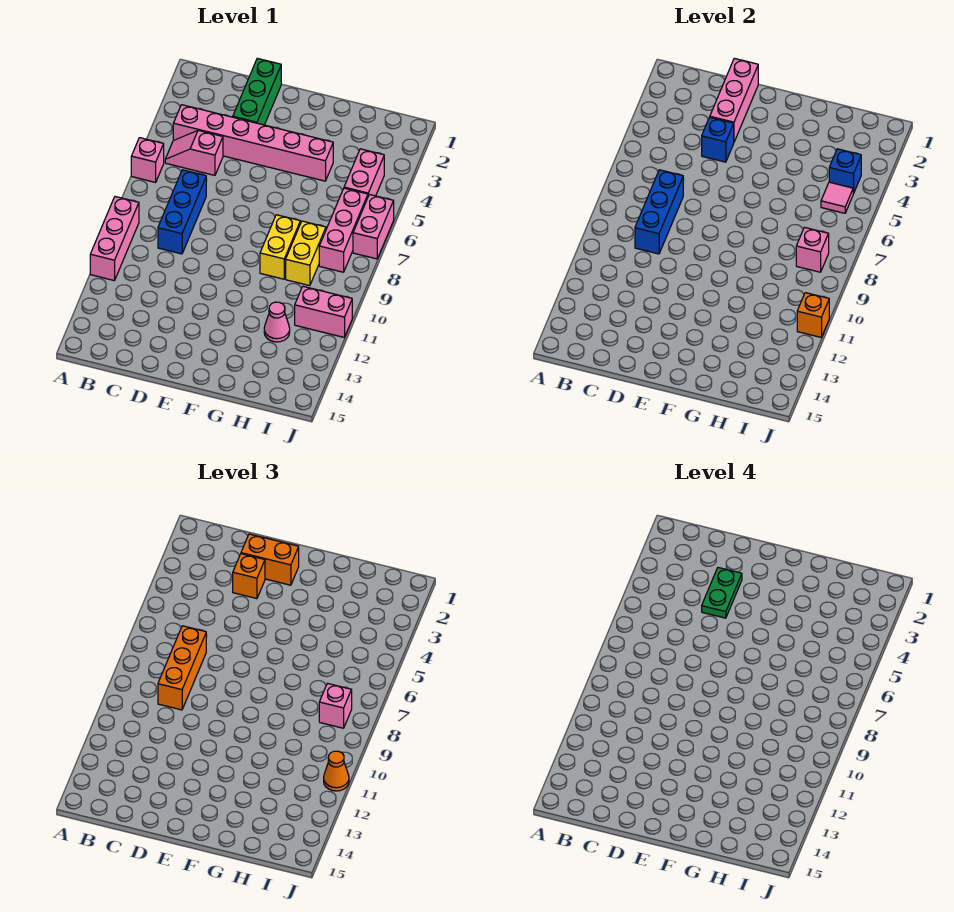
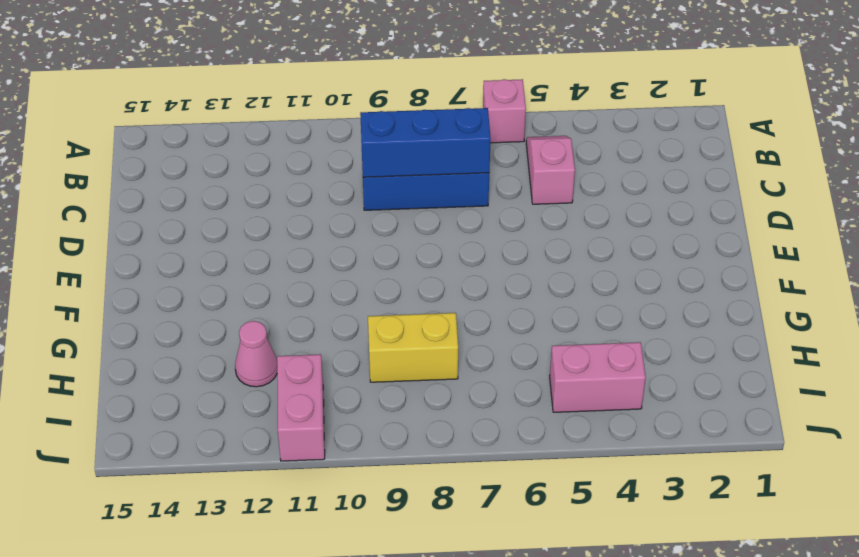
none -> pink 1x3 brick [90,197,139,281]
none -> pink 1x6 brick [173,105,333,181]
none -> green 1x3 brick [233,58,281,125]

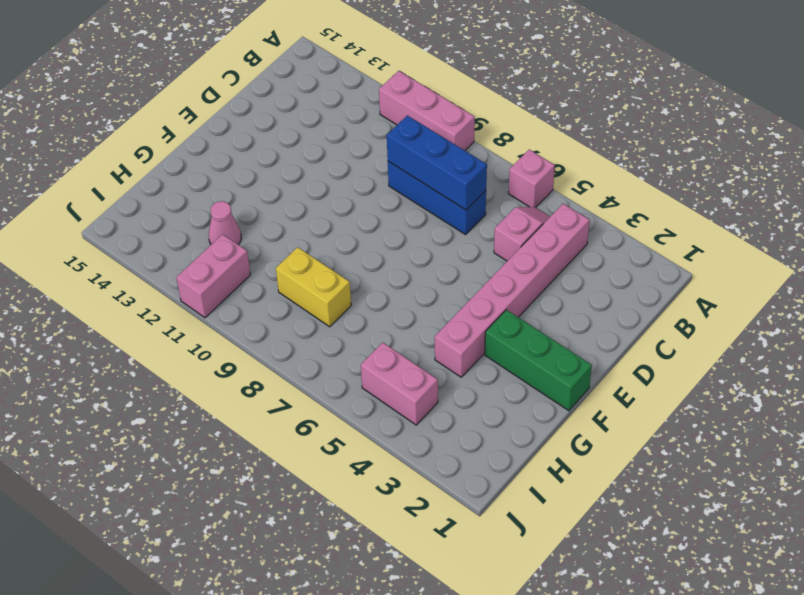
green 1x3 brick [485,310,592,411] -> green 1x3 brick moved to [233,58,281,125]
none -> yellow 1x2 brick [260,215,300,279]
none -> pink 1x3 brick [319,188,368,272]
none -> pink 1x2 brick [353,194,394,259]

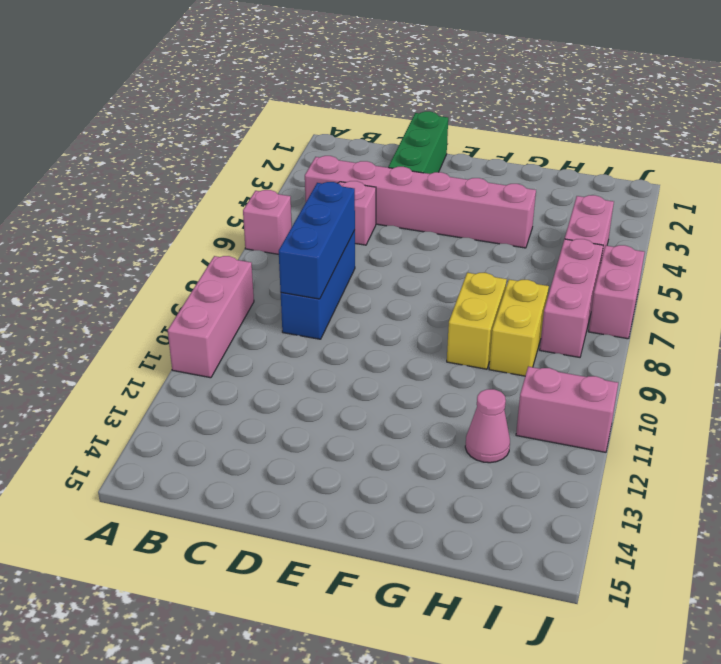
none -> pink 1x3 brick [710,58,758,142]
none -> blue 1x1 brick [702,117,734,162]
none -> blue 1x1 brick [829,149,861,194]

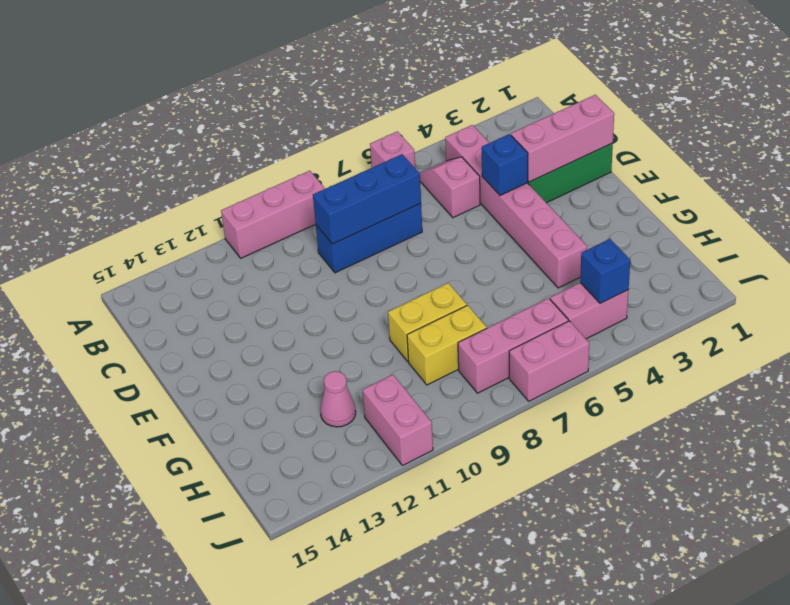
none -> pink 1x1 tile [821,182,853,213]
none -> pink 1x1 brick [796,227,829,272]
none -> orange 1x1 brick [797,293,829,337]

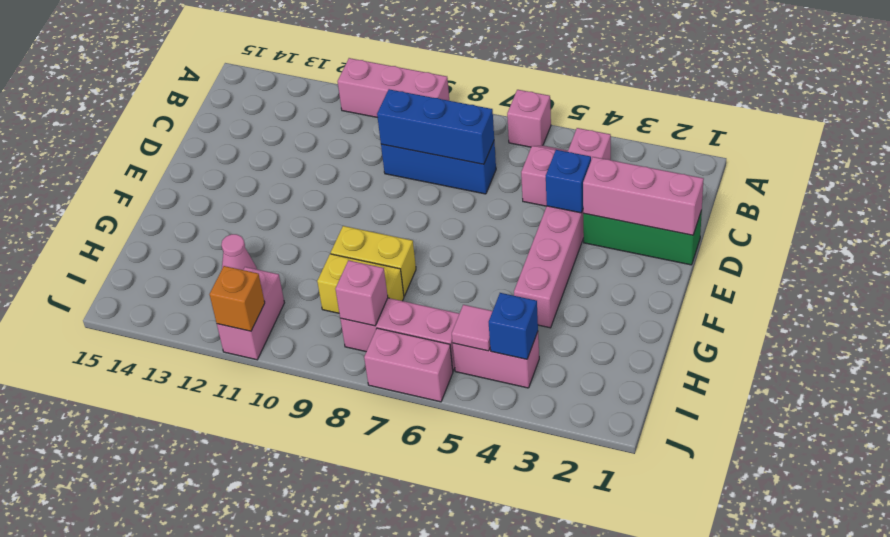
none -> orange 1x3 brick [158,626,206,710]
none -> orange 1x2 brick [241,534,299,585]
none -> orange 1x1 brick [233,554,265,599]

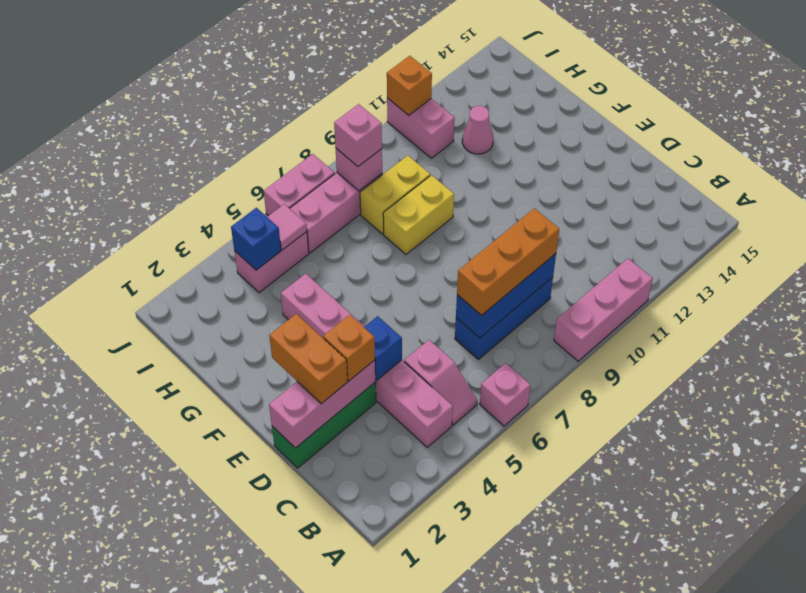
none -> orange 1x1 cone [324,751,349,791]
none -> green 1x2 plate [702,568,742,618]

